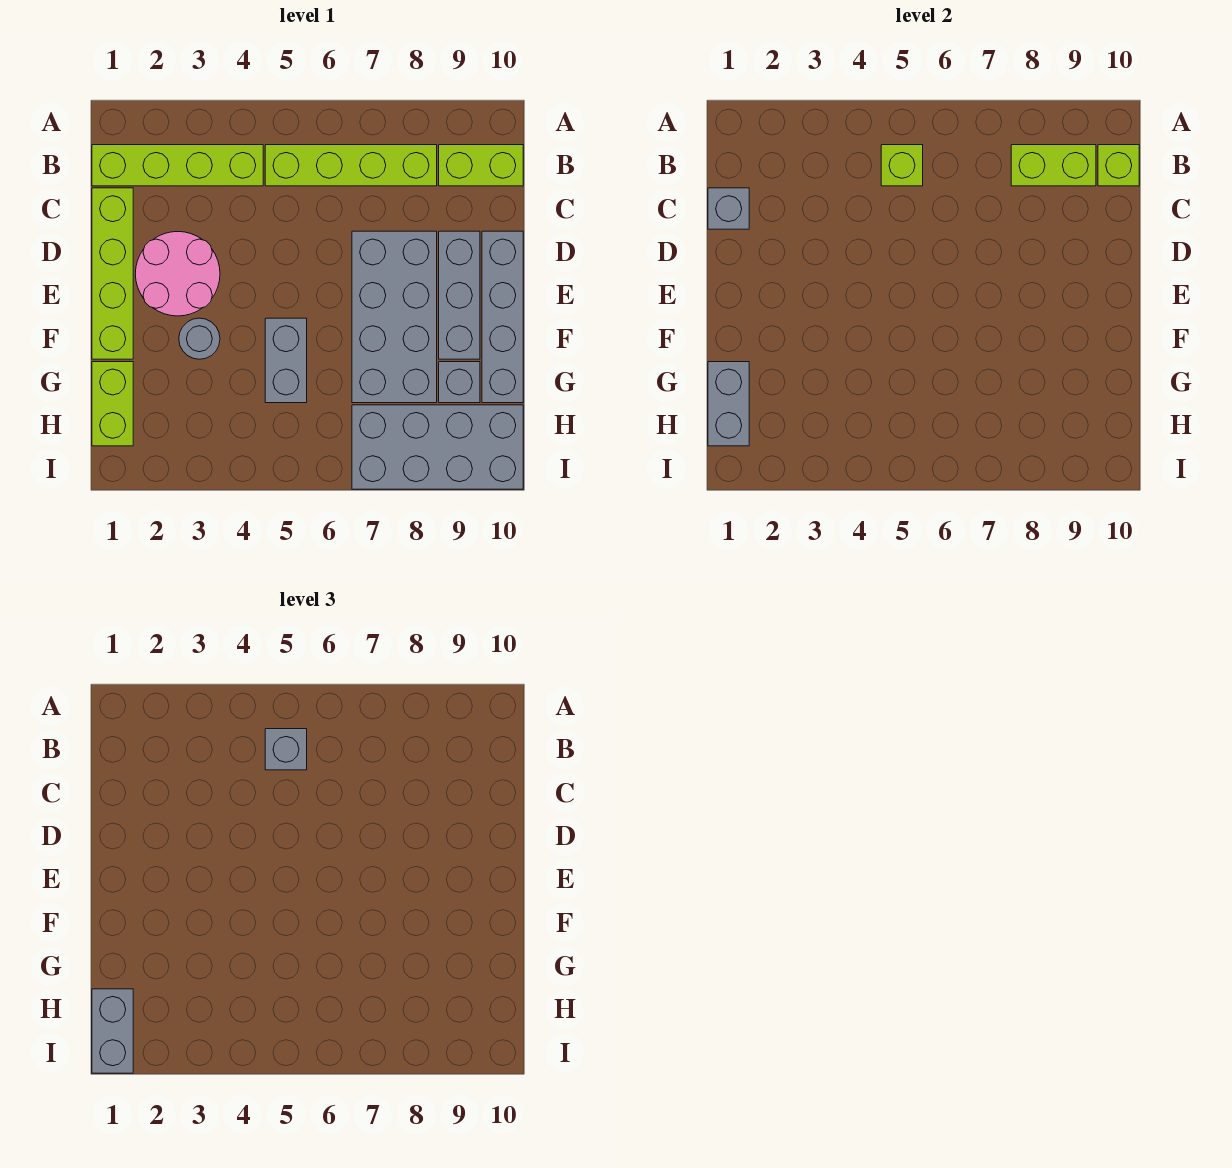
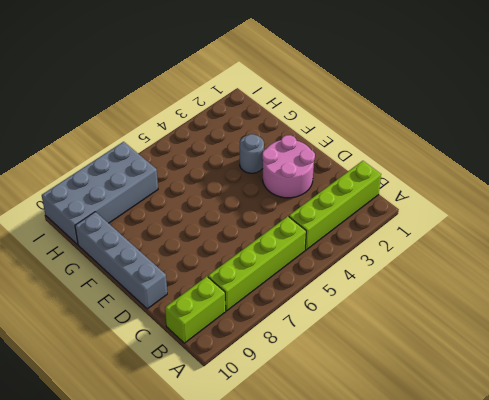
none -> lime 1x4 brick [92,188,133,359]
none -> grey 2x4 brick [352,231,437,403]
none -> grey 1x3 brick [439,231,480,359]

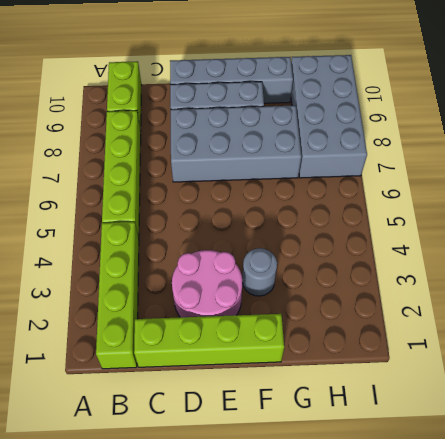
none -> grey 1x2 brick [265,318,307,403]
none -> lime 1x2 brick [92,362,133,446]
none -> grey 1x1 brick [439,362,480,403]

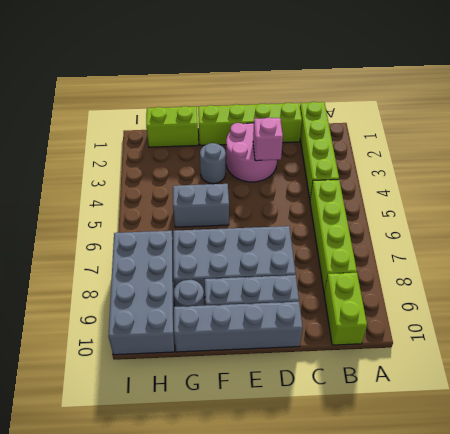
pink 1x1 brick [253,118,283,161] -> none
grey 1x1 round brick [174,280,204,307] -> grey 1x1 brick [439,362,480,403]
none -> lime 1x1 brick [881,145,923,186]
none -> lime 1x2 brick [1011,145,1096,186]
none -> lime 1x1 brick [1098,145,1139,186]

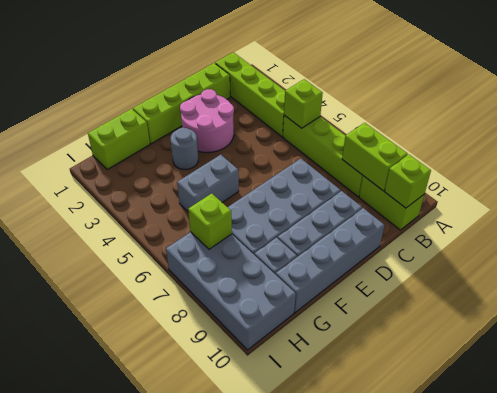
lime 1x1 brick [188,193,232,249] -> none
none -> grey 1x1 brick [708,188,749,229]
none -> grey 1x2 brick [708,362,749,446]
none -> grey 1x1 brick [265,729,307,770]

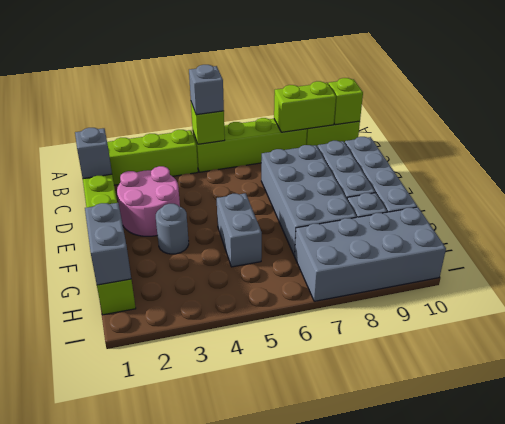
none -> grey 1x2 brick [92,989,133,1073]

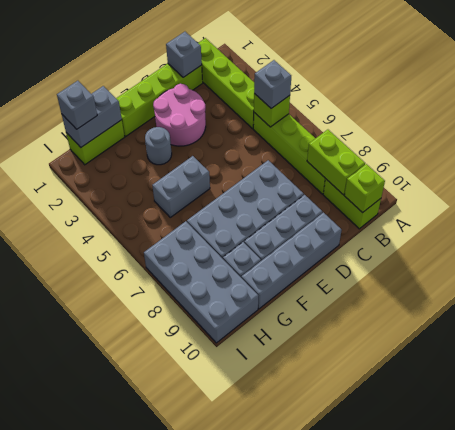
grey 1x1 brick [57,81,97,129] -> grey 1x2 brick [92,989,133,1073]

